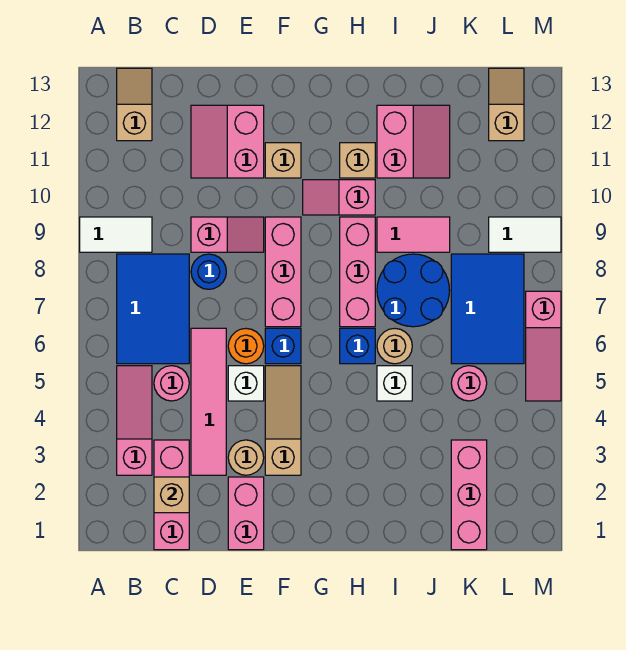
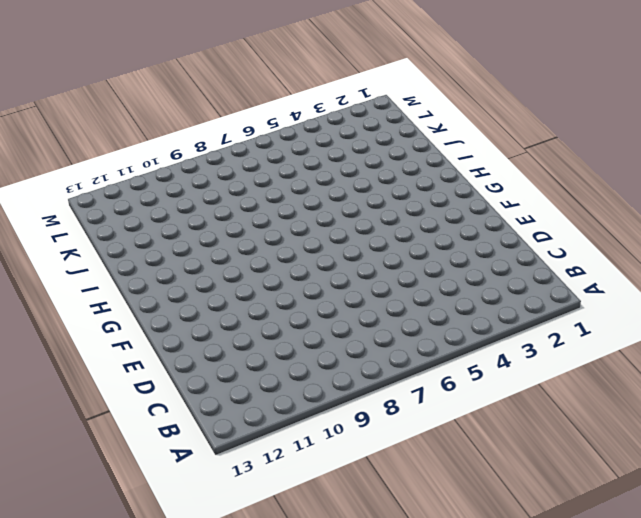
none -> white 1x2 tile [80,217,152,252]
none -> pink 1x3 slope [117,366,152,475]
none -> blue 2x3 tile [117,254,189,364]
none -> tan 1x2 slope [117,68,152,141]

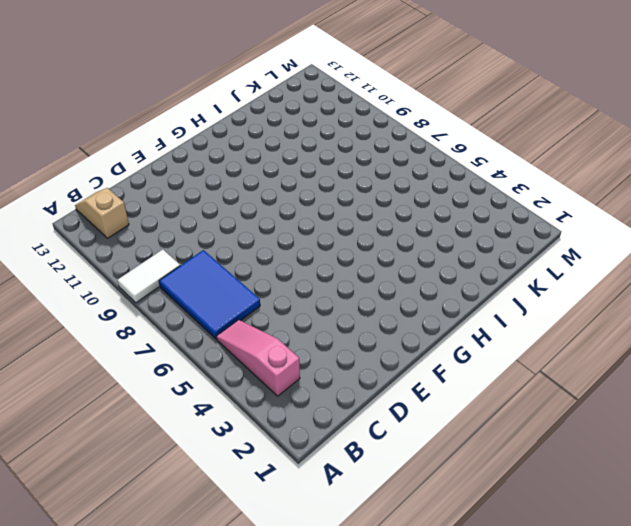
none -> pink 1x3 brick [154,440,189,550]
none -> pink 1x1 round brick [154,366,189,401]
none -> pink 1x4 tile [191,328,226,475]
none -> blue 1x1 round brick [191,254,226,289]

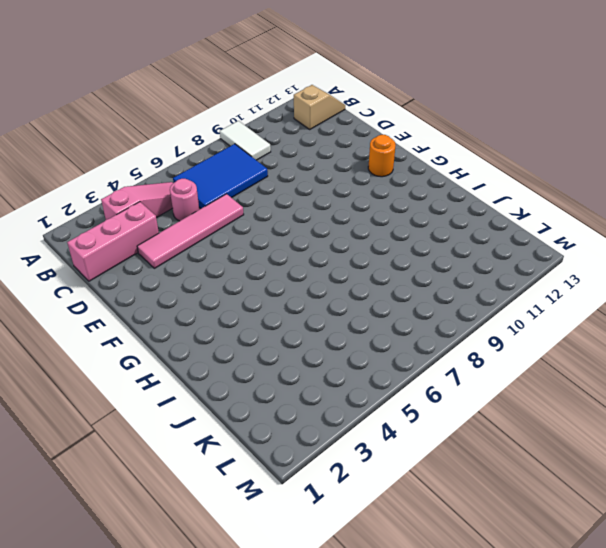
orange 1x1 round brick [368,135,396,177] -> orange 1x1 round brick moved to [228,329,264,364]
none -> blue 1x1 round brick [191,254,226,289]
none -> pink 1x2 slope [191,217,264,252]
none -> pink 2x2 slope [191,105,264,178]
none -> pink 1x2 brick [228,477,264,550]

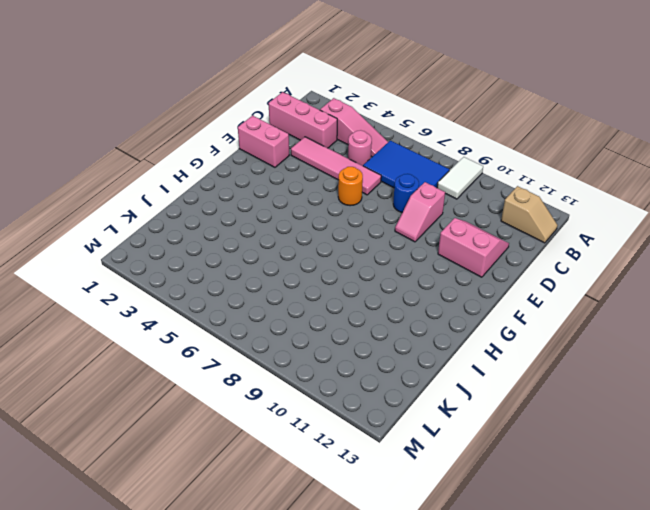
none -> tan 1x1 round brick [228,440,264,475]
none -> white 1x1 brick [228,366,264,401]
none -> tan 1x3 slope [265,366,301,475]
none -> blue 1x1 brick [265,328,301,364]

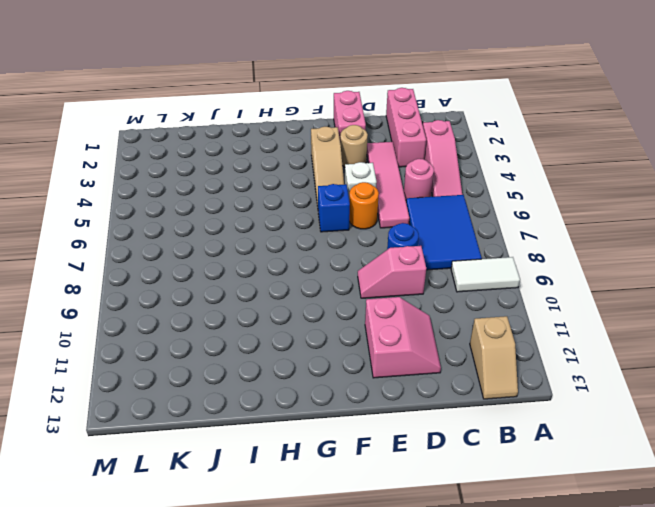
none -> pink 1x3 brick [265,217,301,327]
none -> tan 1x1 brick [265,143,301,178]
none -> pink 1x2 slope [303,180,375,215]
none -> blue 1x1 brick [340,328,375,364]

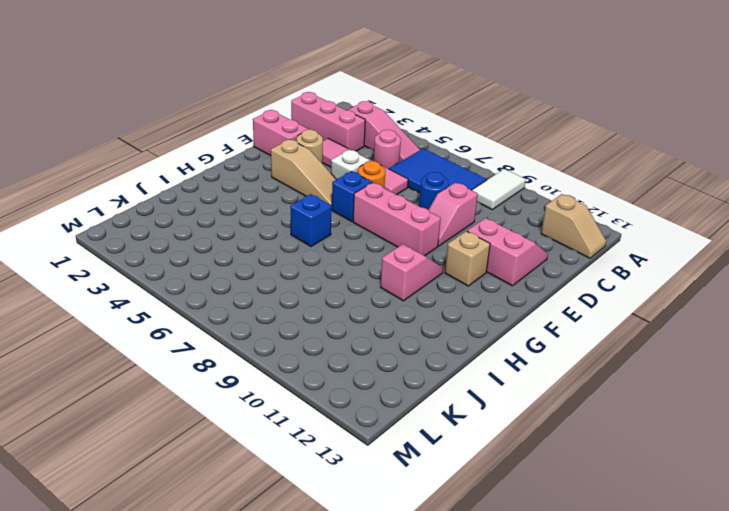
none -> pink 1x3 brick [340,217,375,327]
none -> tan 1x1 brick [340,143,375,178]
none -> white 1x1 brick [377,366,412,401]
none -> tan 1x1 round brick [377,328,412,364]

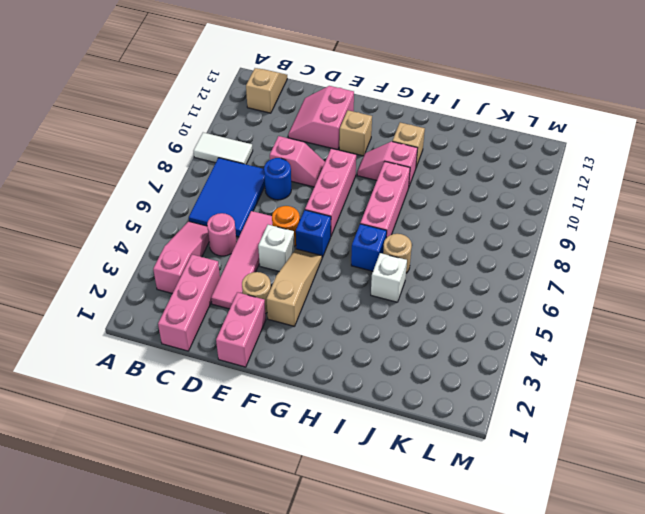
none -> blue 2x2 round brick [377,254,450,327]
none -> pink 1x2 tile [377,217,450,252]
none -> pink 2x2 slope [377,105,450,178]
none -> pink 1x3 brick [451,440,487,550]

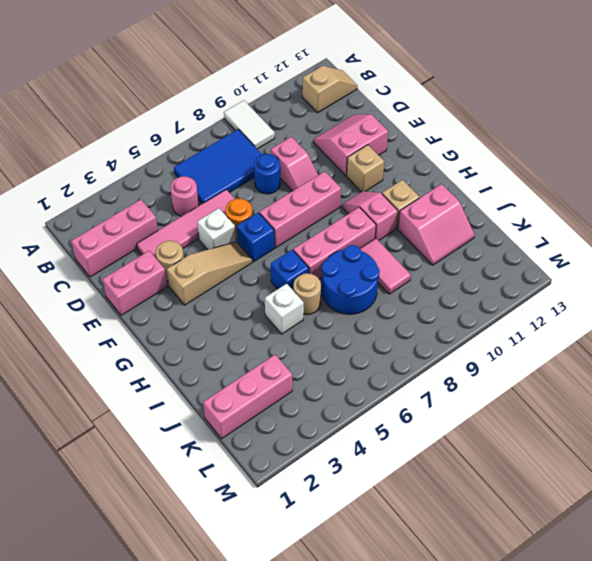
none -> pink 1x3 slope [117,366,152,475]
none -> pink 1x1 round brick [451,366,487,401]
none -> blue 2x3 tile [451,254,524,364]
none -> white 1x2 tile [489,217,561,252]

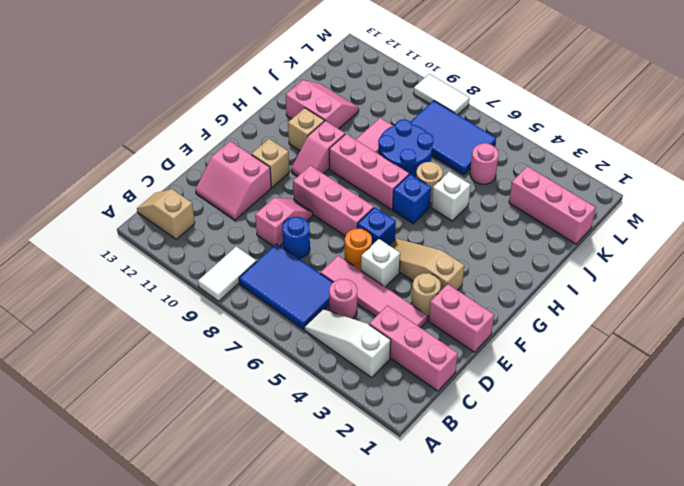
white 1x3 slope [304,309,391,377] -> pink 1x3 slope [117,366,152,475]
white 1x2 tile [414,74,469,115] -> white 1x2 tile turned to [489,217,561,252]
none -> tan 1x2 slope [489,68,524,141]
none -> pink 1x3 slope [526,291,561,401]
none -> tan 1x1 brick [154,477,189,513]

